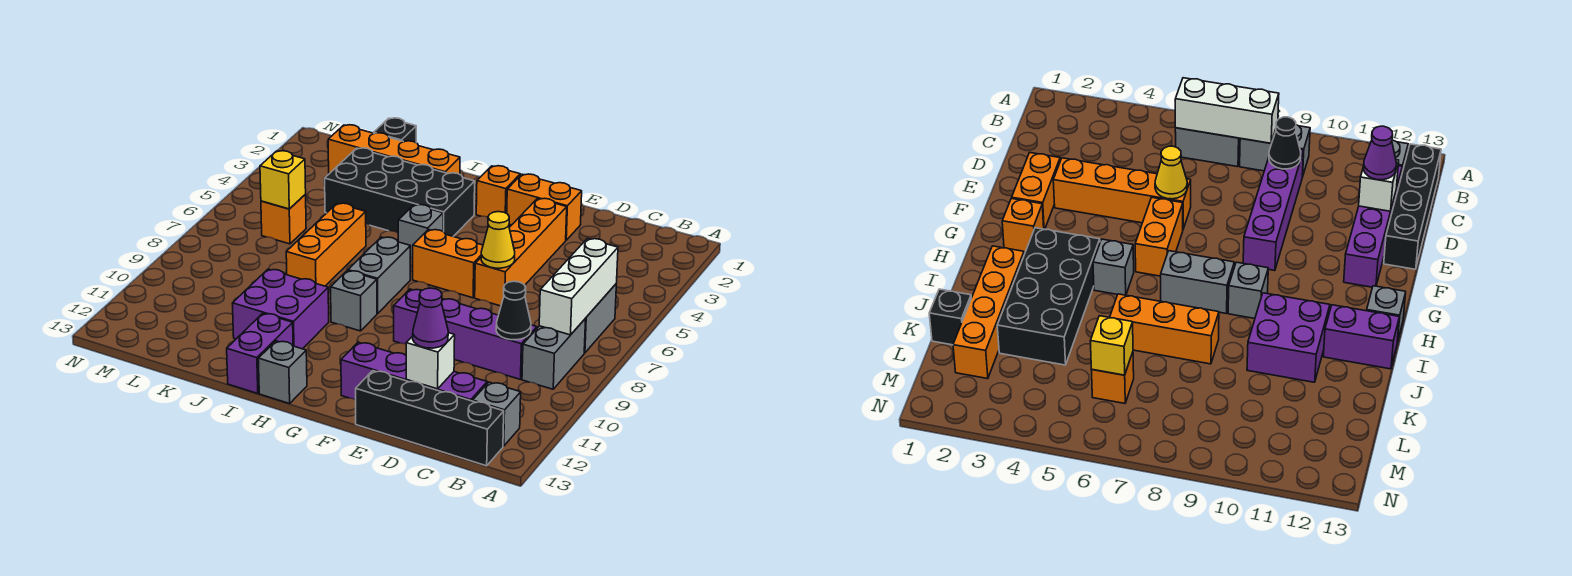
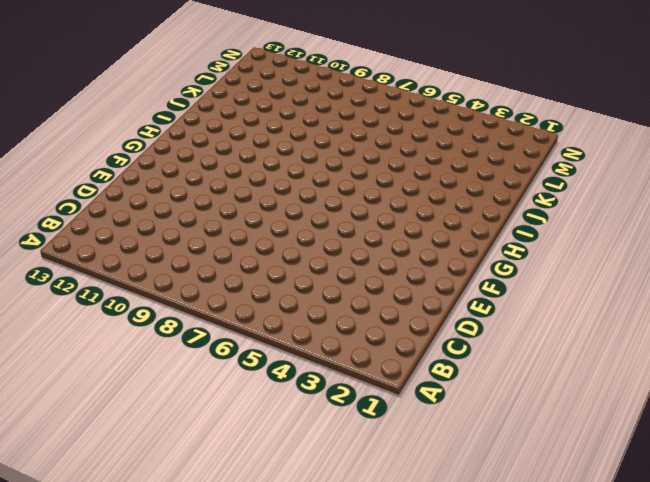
none -> grey 1x2 brick [584,284,616,353]
none -> grey 1x2 brick [522,319,586,389]
none -> grey 1x1 brick [473,382,521,446]

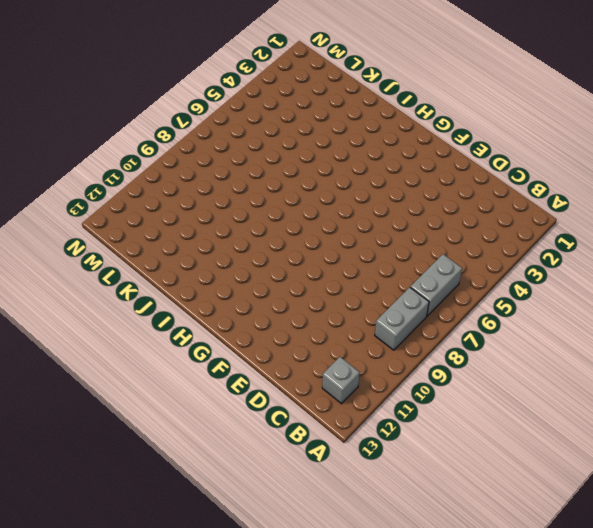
none -> black 1x4 brick [356,371,504,466]
none -> purple 1x4 brick [394,289,537,379]
none -> purple 1x4 brick [341,342,487,401]

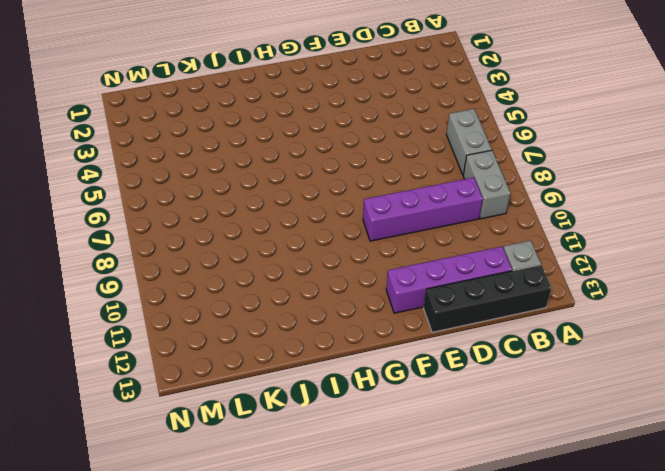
none -> orange 1x2 brick [507,174,582,240]
none -> orange 1x4 brick [475,198,567,306]
none -> orange 1x2 brick [413,230,483,298]

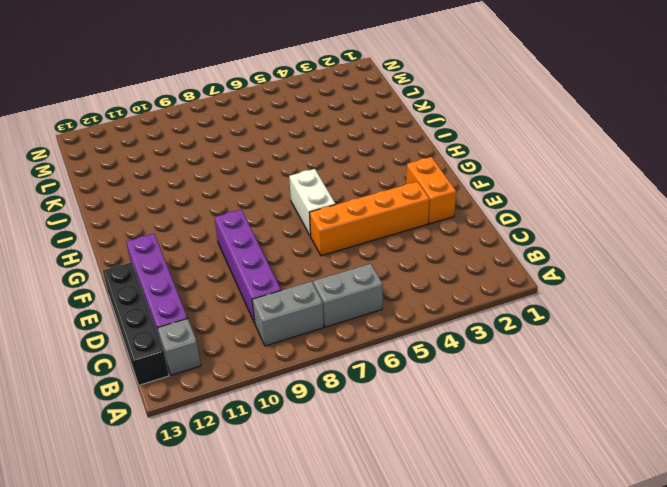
white 1x2 brick [289,169,336,236] -> orange 1x2 brick [413,230,483,298]
none -> orange 1x1 brick [476,166,520,217]
none -> black 2x4 brick [325,148,475,236]
none -> grey 1x1 brick [398,205,443,258]

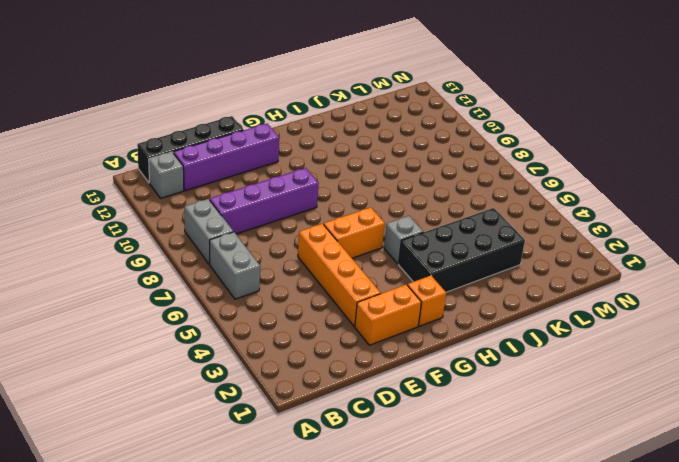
none -> grey 1x2 brick [348,237,410,314]
none -> grey 1x1 brick [331,271,377,331]
none -> grey 1x1 brick [258,341,307,404]

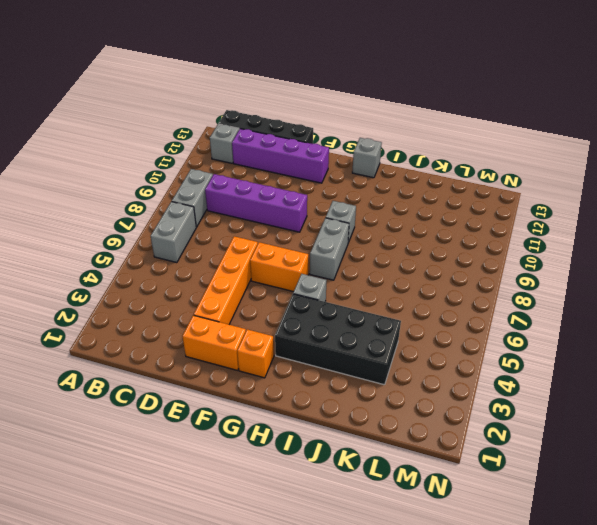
none -> orange 1x4 brick [328,125,460,174]
none -> purple 2x2 brick [232,269,329,349]
none -> purple 1x2 brick [227,313,293,394]

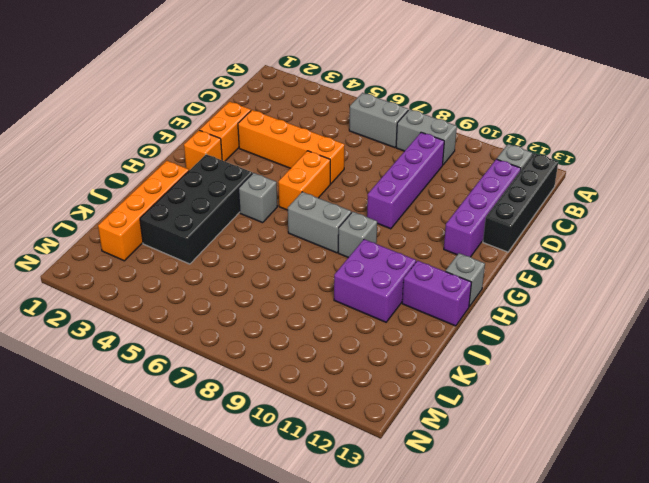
none -> orange 1x3 brick [286,203,366,286]
none -> black 1x1 brick [374,118,416,143]
none -> orange 1x1 brick [261,195,306,244]

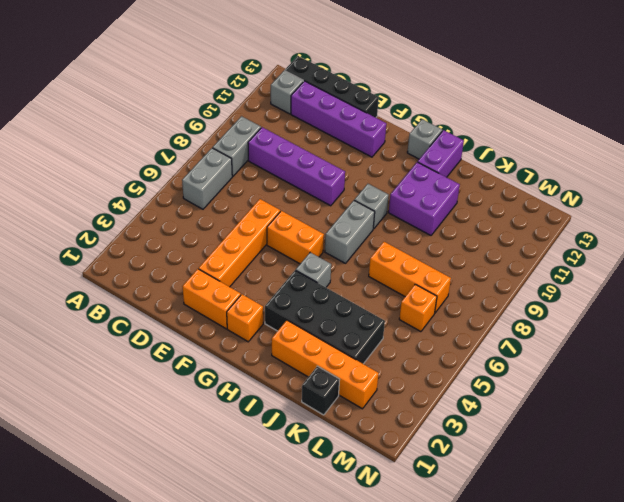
orange 1x3 brick [369,242,451,313] -> orange 1x3 brick turned to [286,203,366,286]
none -> white 1x3 brick [539,239,618,335]
none -> black 1x1 cone [496,281,531,340]
none -> white 1x1 brick [406,333,455,389]

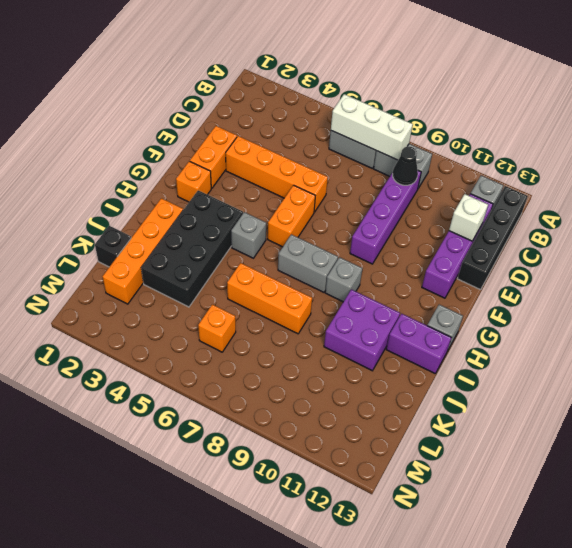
none -> yellow 1x1 cone [481,212,515,268]
none -> yellow 1x1 brick [260,151,306,209]
none -> purple 1x1 cone [413,288,448,348]

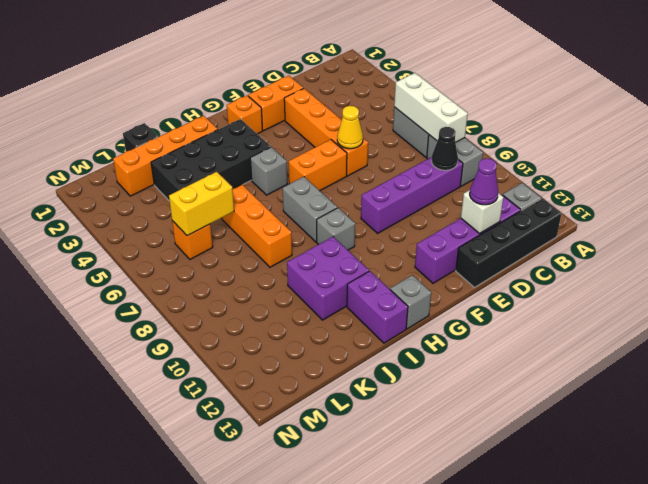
yellow 1x2 brick [169,172,234,236] -> yellow 1x1 brick [260,151,306,209]

